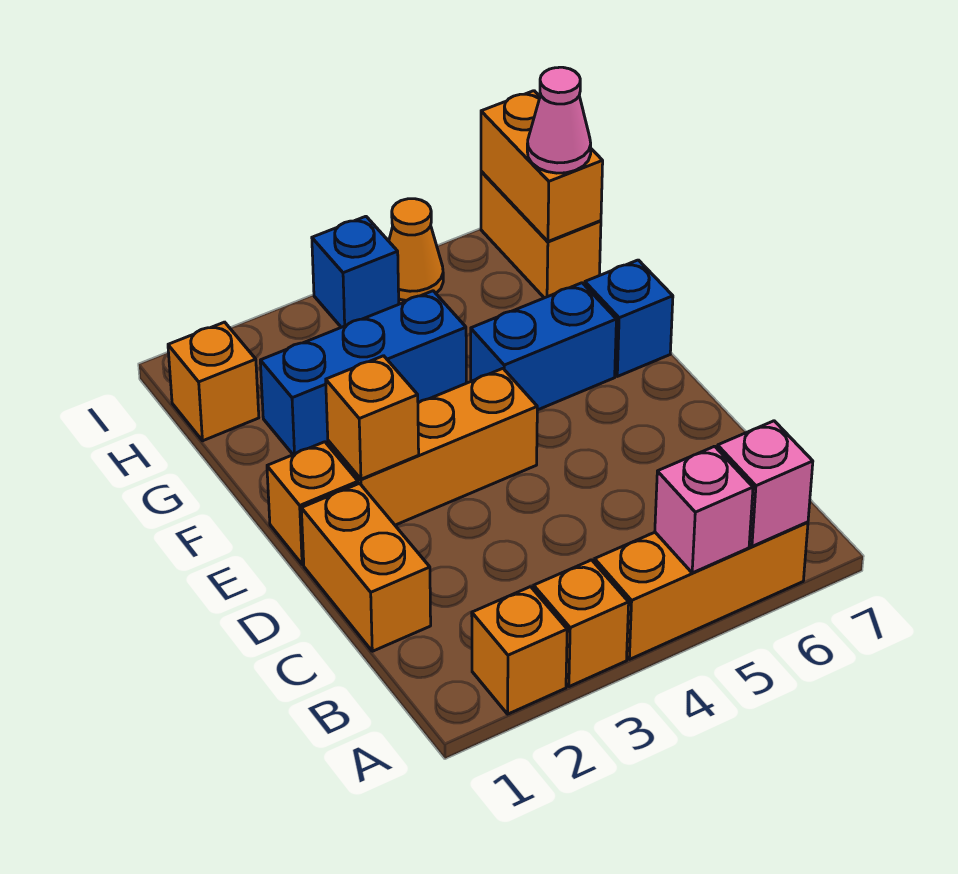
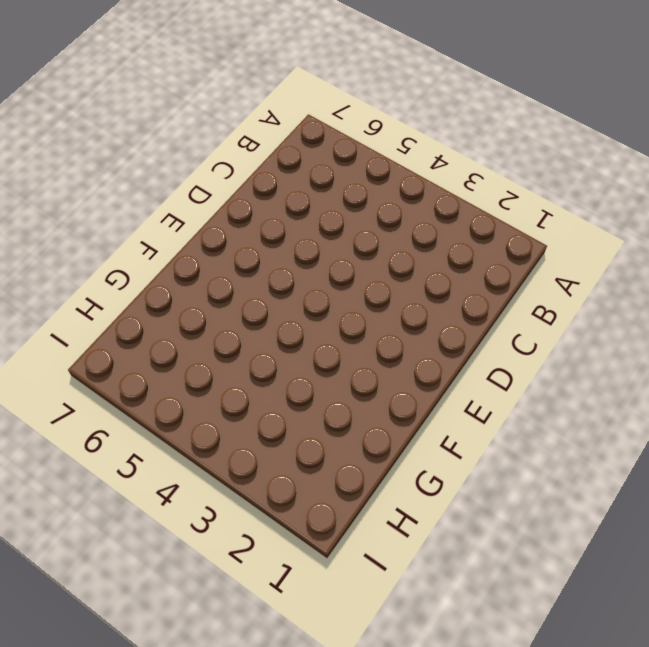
none -> orange 1x1 brick [472,587,567,714]
none -> orange 1x1 brick [534,560,629,687]
none -> orange 1x3 brick [594,522,808,659]

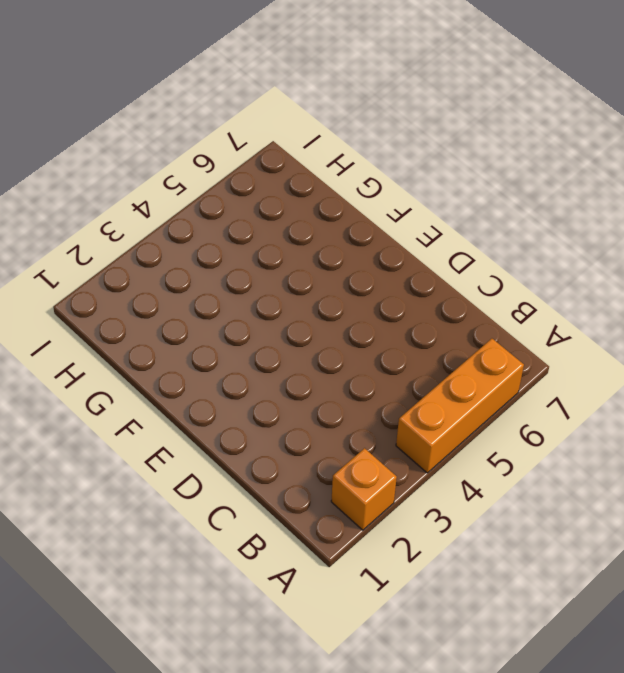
none -> orange 1x1 brick [534,560,629,687]
none -> orange 1x2 brick [301,483,431,651]
none -> orange 1x1 brick [267,442,358,564]

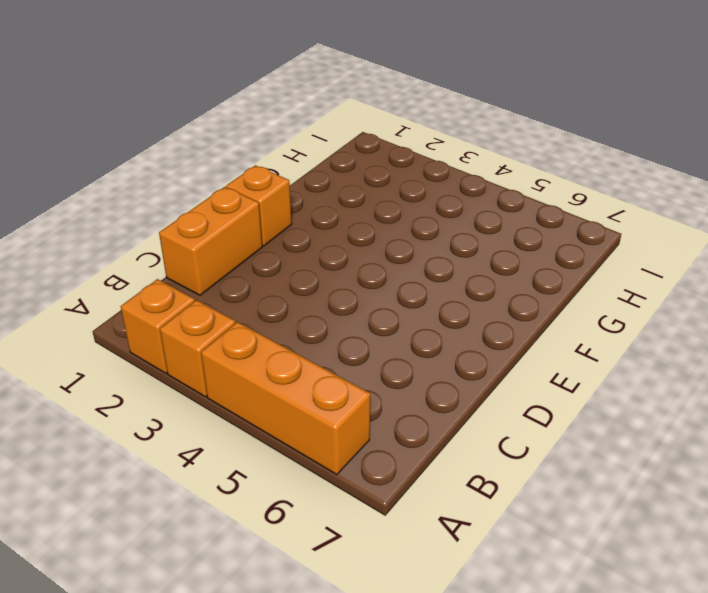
none -> orange 1x3 brick [328,369,537,525]
none -> blue 1x2 brick [471,283,616,410]
none -> blue 1x1 brick [585,260,673,376]

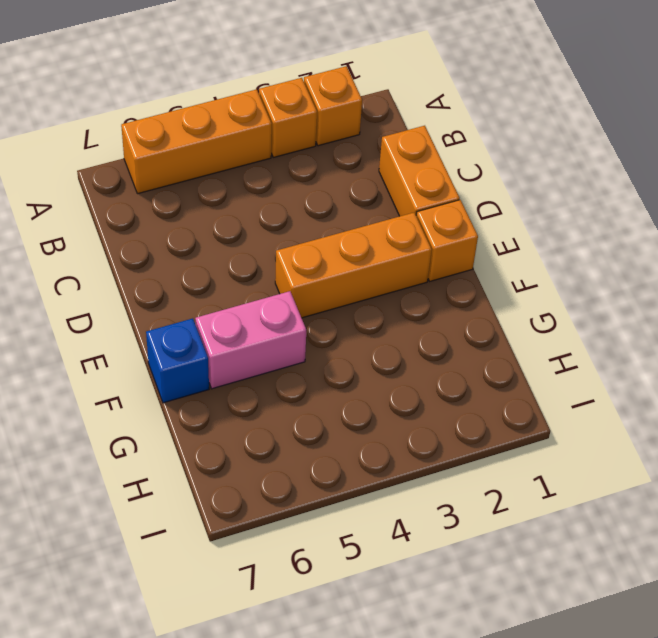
pink 1x2 brick [195,291,306,389] -> blue 1x2 brick [471,283,616,410]
none -> blue 1x3 brick [260,291,466,455]
none -> orange 1x1 brick [168,322,259,441]
none -> orange 1x2 brick [481,171,601,298]

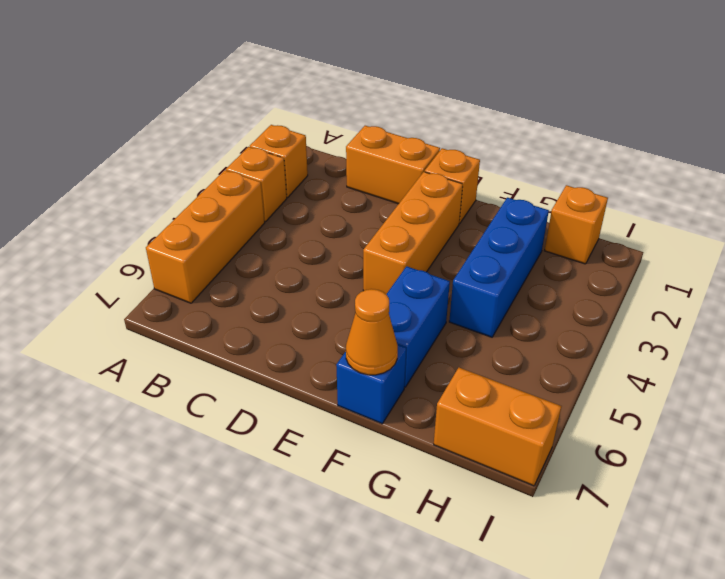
orange 1x1 cone [346,289,398,375] -> orange 1x1 cone moved to [389,199,443,301]
none -> blue 1x1 brick [312,216,399,327]
none -> pink 1x1 brick [655,446,753,573]
none -> pink 1x1 brick [717,421,813,546]

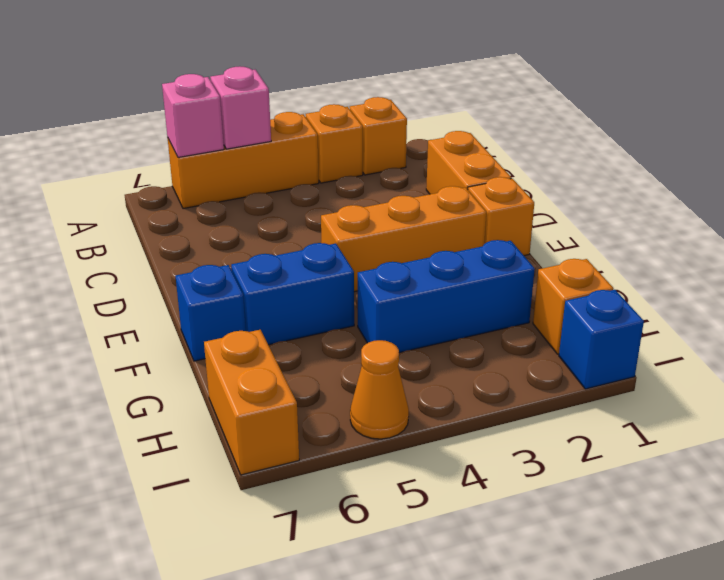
blue 1x1 brick [559,290,644,389] -> blue 1x1 brick moved to [312,216,399,327]
none -> orange 1x1 brick [326,356,419,479]
none -> orange 1x2 brick [481,91,603,241]
none -> pink 1x1 cone [527,67,591,173]

